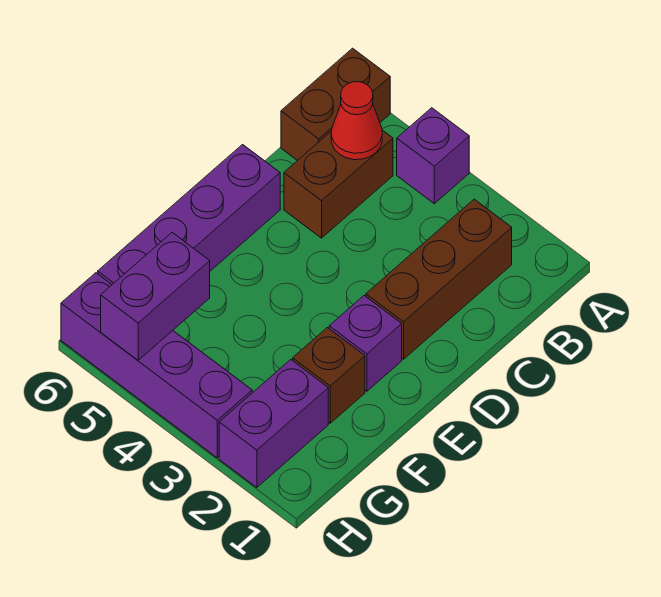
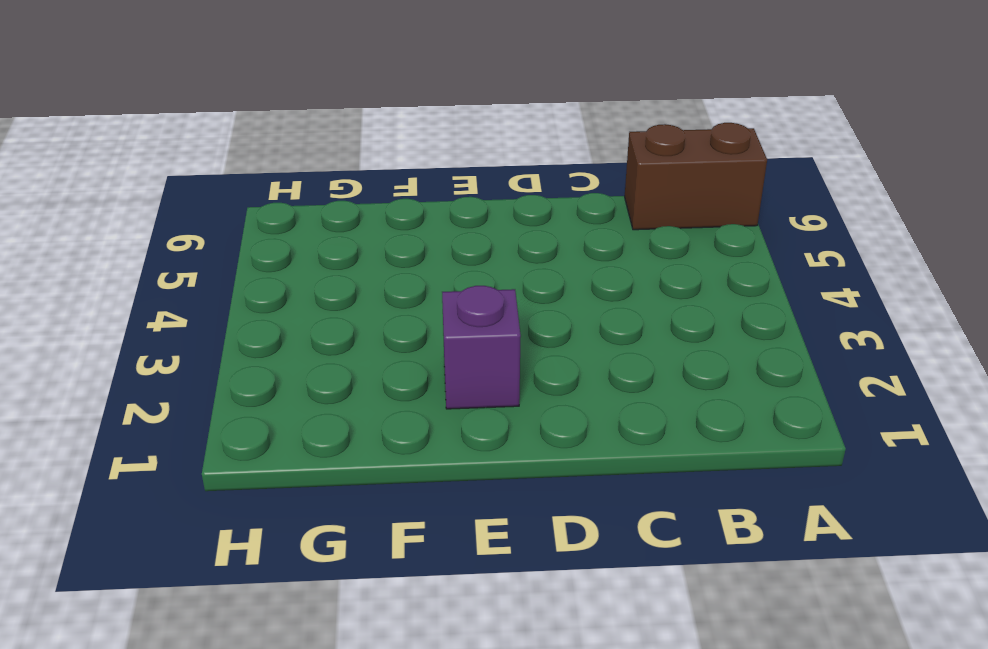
none -> purple 1x1 brick [397,108,469,204]
none -> brown 1x3 brick [366,199,512,359]

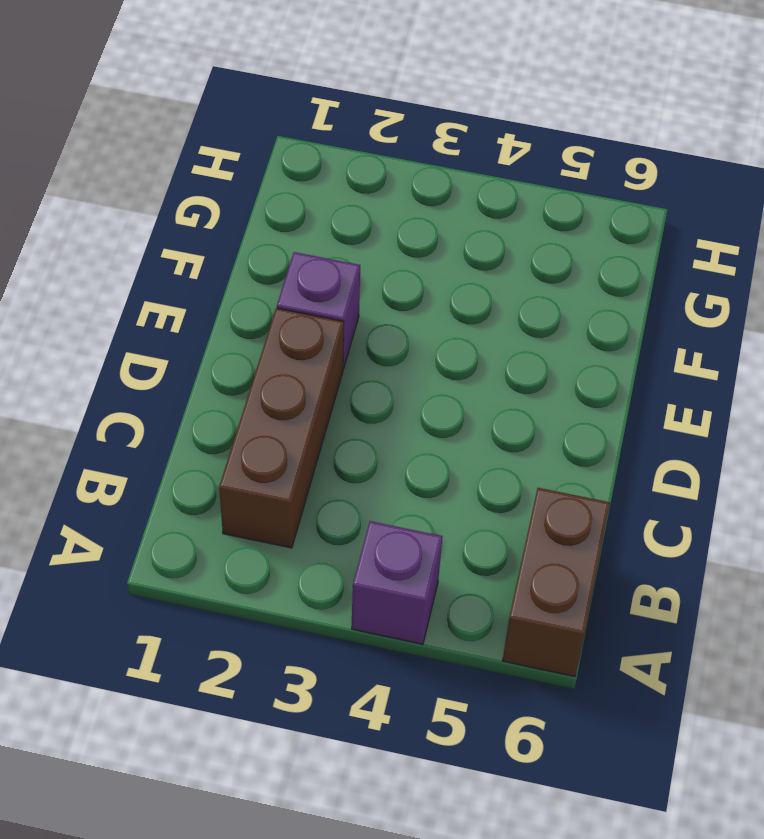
none -> brown 1x2 brick [284,130,393,238]
none -> purple 1x4 brick [98,145,280,284]

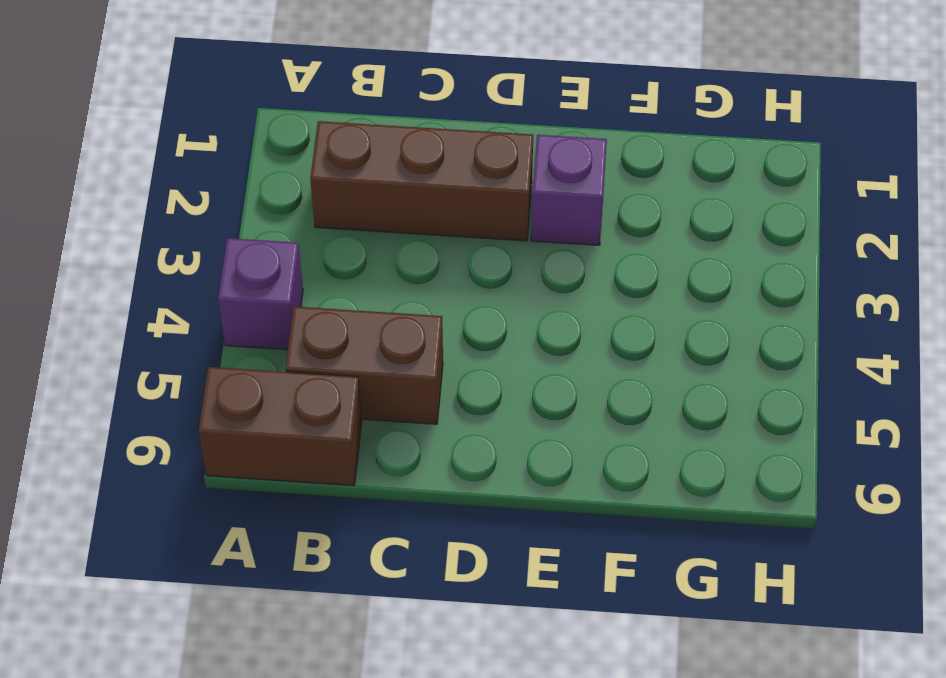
none -> purple 1x4 brick [98,145,280,284]
none -> brown 1x1 brick [293,328,365,423]

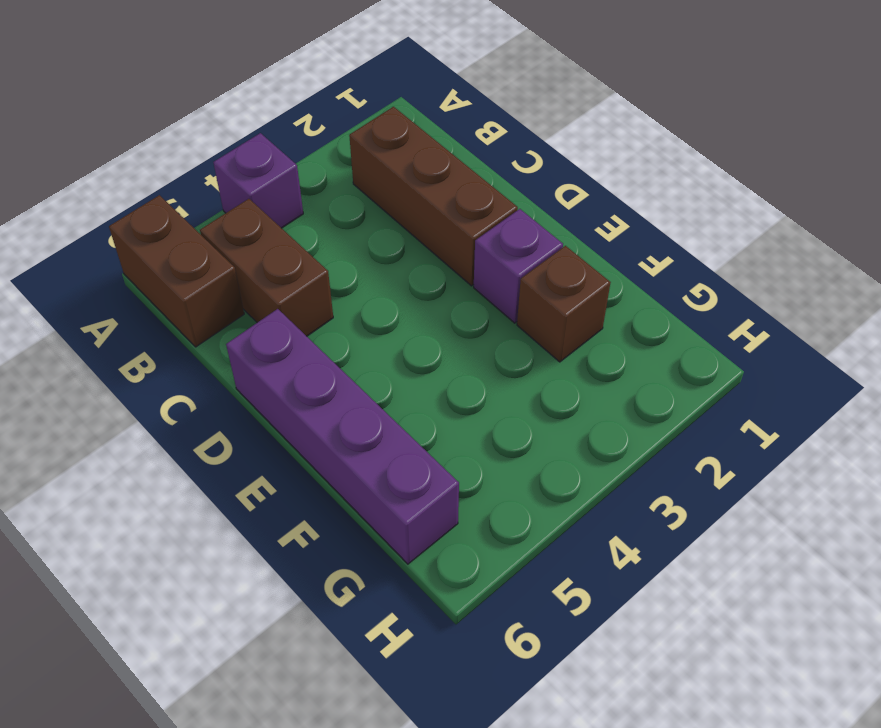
none -> purple 1x2 brick [219,360,328,487]
none -> purple 1x4 brick [61,273,252,458]

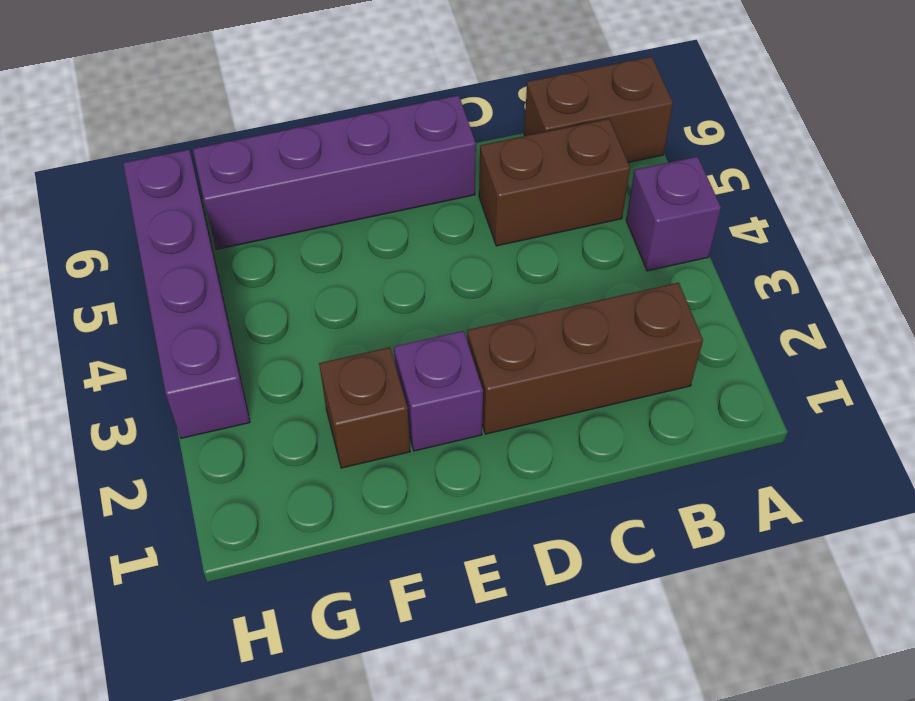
none -> purple 1x2 brick [219,360,328,487]
none -> red 1x1 cone [331,82,382,160]

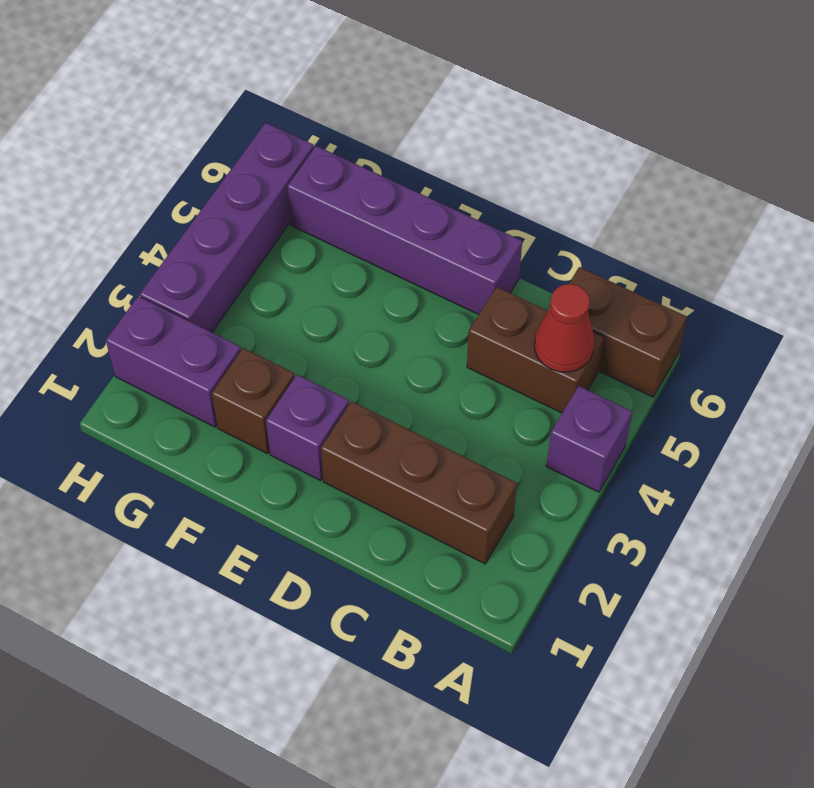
none -> purple 1x2 brick [101,233,210,360]

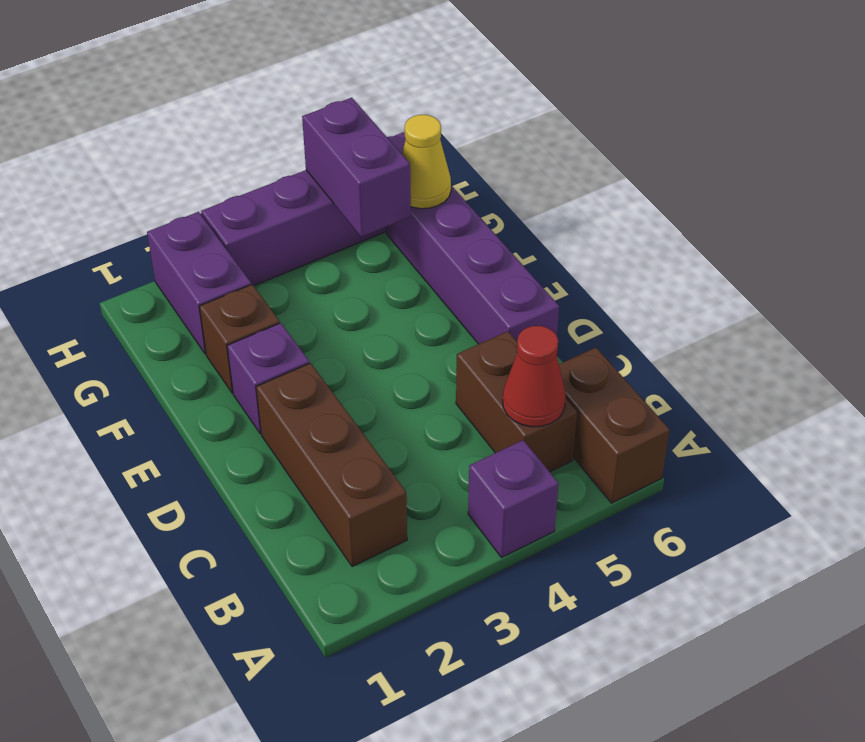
yellow 1x1 cone [402,115,451,209] -> none

